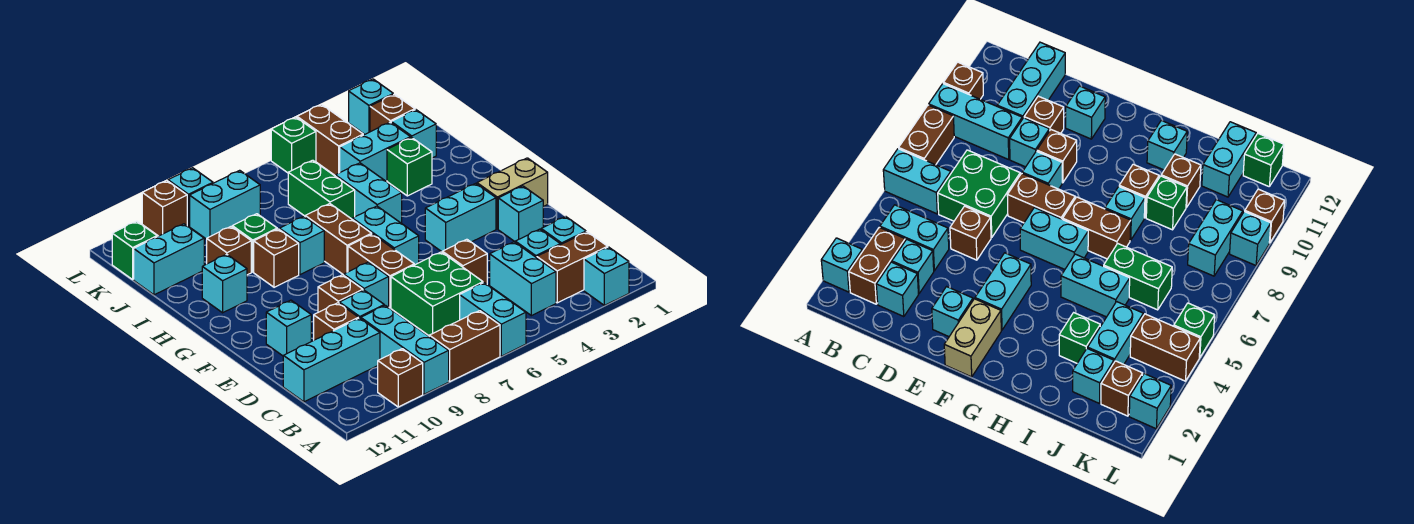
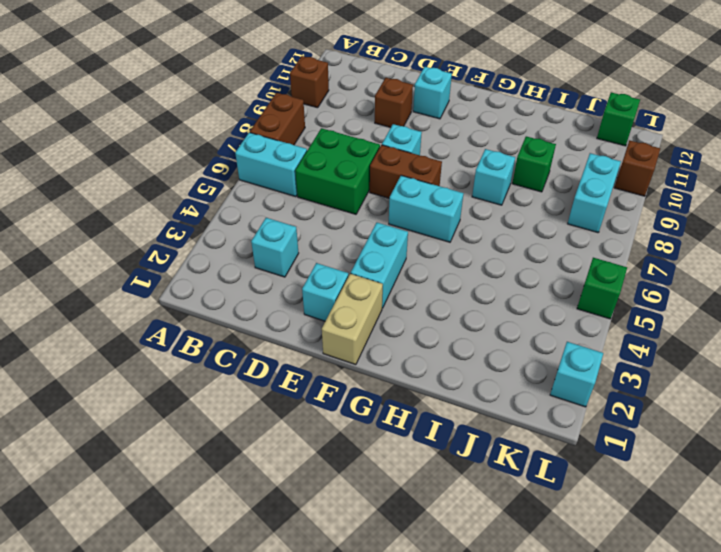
none -> cyan 1x1 brick [584,247,629,305]
none -> cyan 1x3 brick [361,305,449,394]
none -> brown 1x2 brick [537,232,608,303]
none -> cyan 1x2 brick [490,242,556,316]

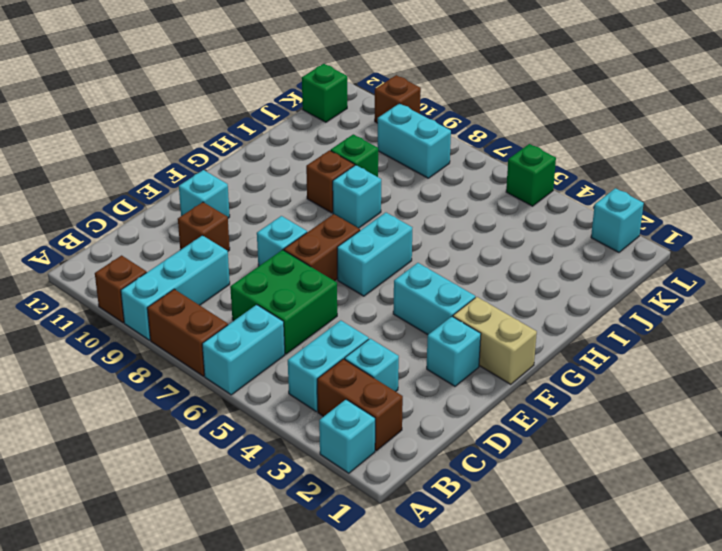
none -> cyan 1x1 brick [541,216,586,245]
none -> cyan 1x3 brick [283,318,380,402]
none -> brown 1x1 brick [442,239,487,284]
none -> cyan 1x1 brick [339,290,384,319]

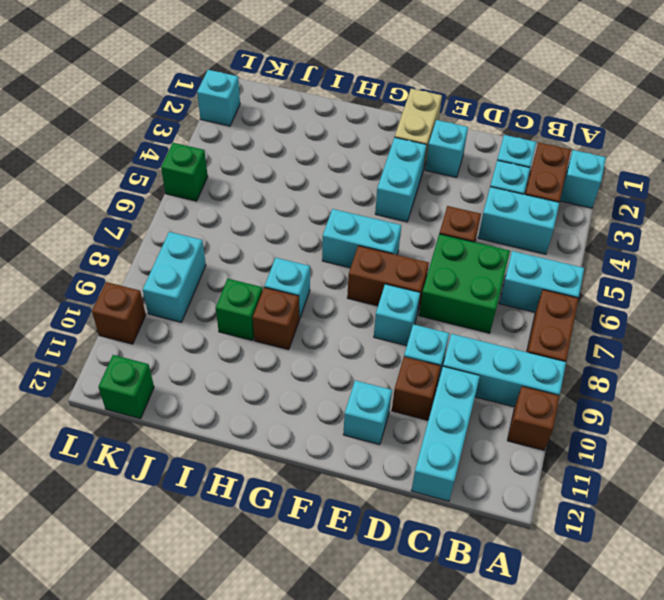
none -> brown 1x1 brick [318,275,363,312]
none -> brown 1x2 brick [305,204,372,275]
none -> cyan 1x2 brick [335,163,402,223]
none -> cyan 1x1 brick [202,254,247,313]

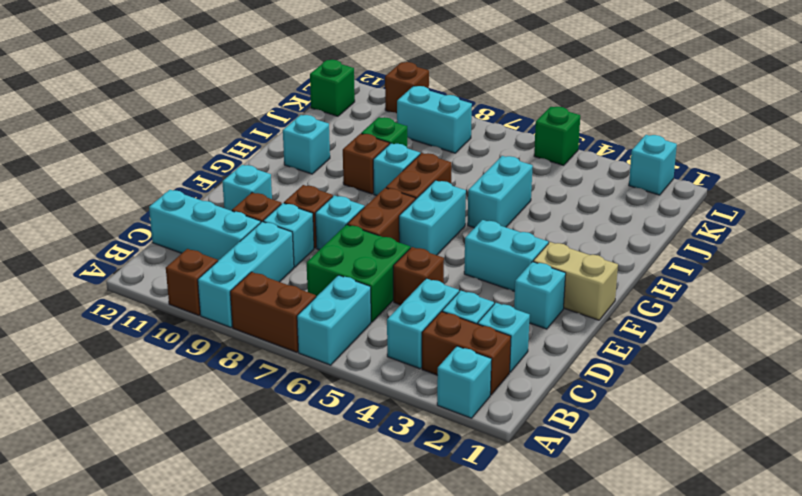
none -> green 1x1 brick [387,137,432,196]
none -> green 1x2 brick [288,160,355,219]
none -> brown 1x1 brick [207,227,251,275]
none -> cyan 1x1 brick [391,109,436,158]

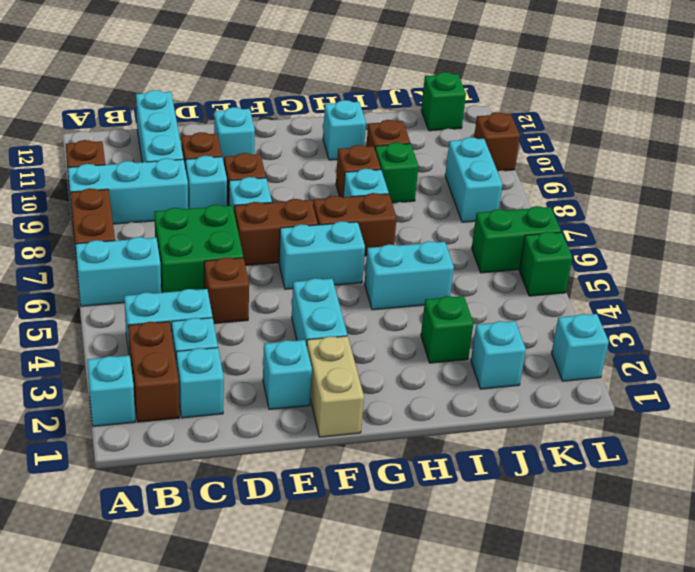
green 1x2 brick [472,206,561,273] -> green 1x2 brick moved to [288,160,355,219]
none -> cyan 1x2 brick [340,122,410,181]
none -> cyan 1x2 brick [134,224,204,295]
none -> brown 1x1 brick [370,94,415,132]
none -> brown 1x2 brick [297,104,363,175]

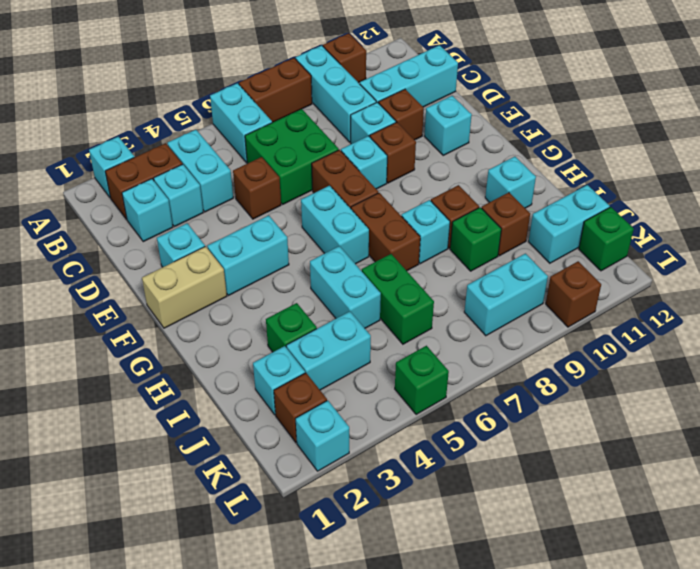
none -> brown 1x2 brick [297,104,363,175]
none -> cyan 1x1 brick [168,168,213,226]

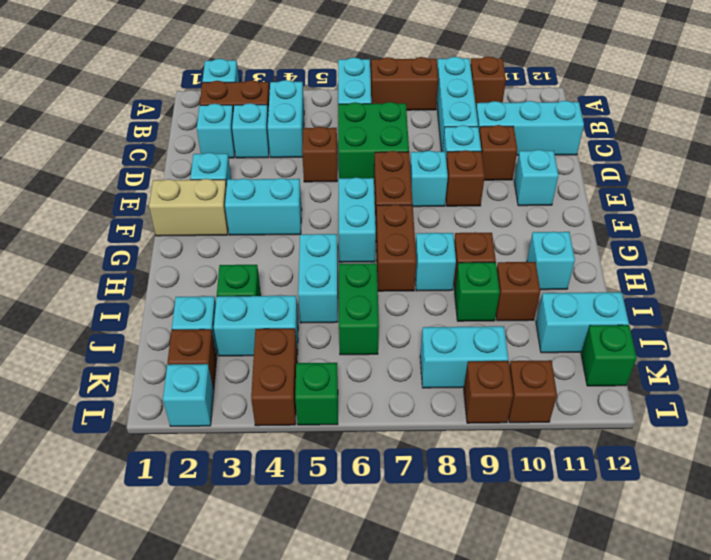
brown 1x1 brick [464,361,513,423] -> cyan 1x1 brick [168,168,213,226]

